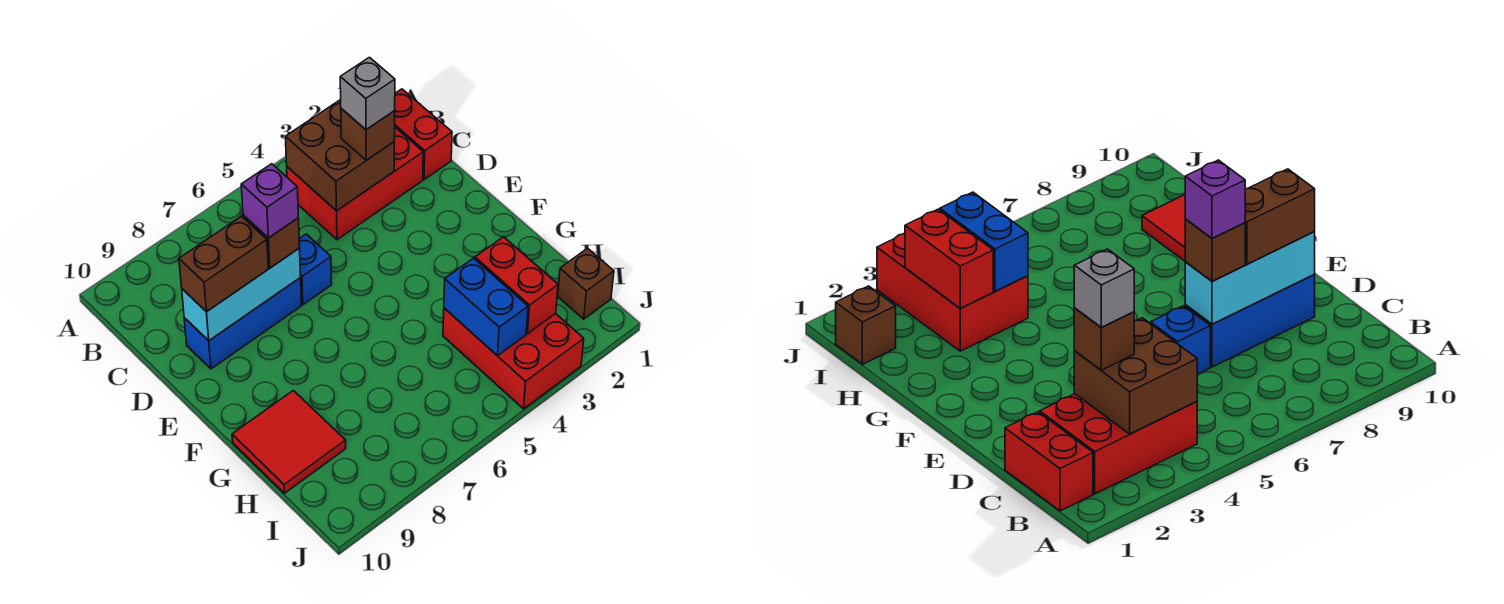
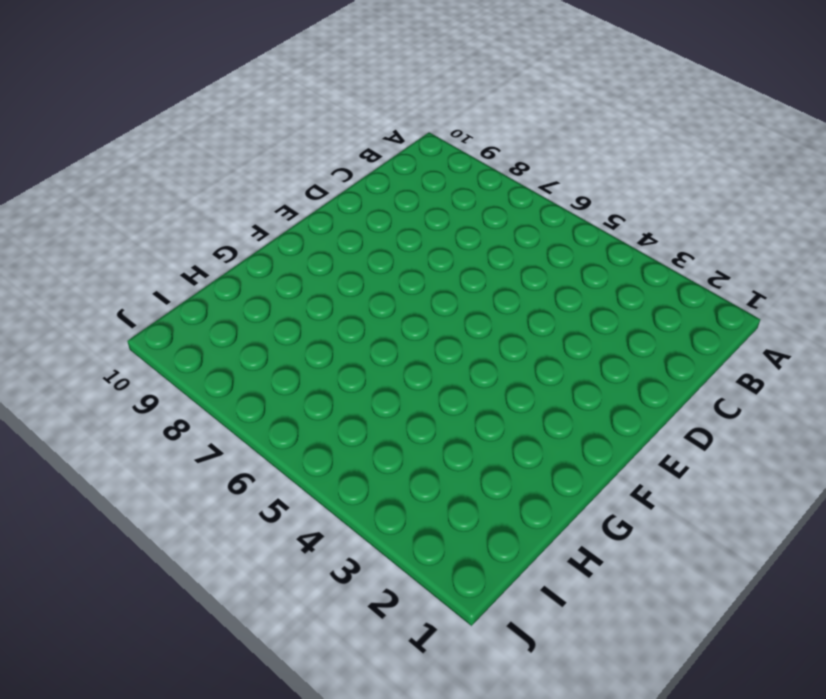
none -> red 1x2 brick [395,89,452,180]
none -> red 2x3 brick [287,127,423,240]
none -> blue 1x1 brick [299,234,332,305]

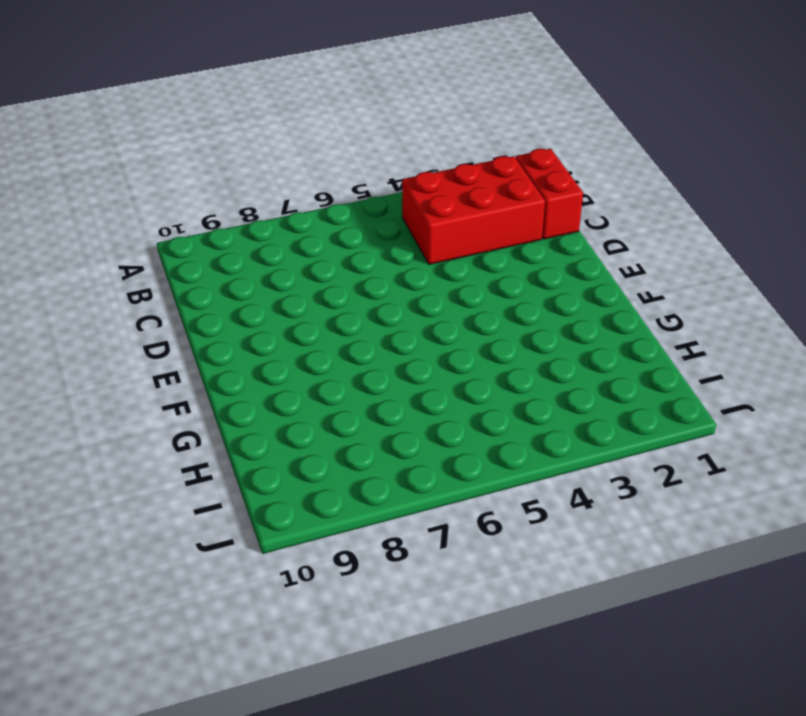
none -> blue 1x1 brick [299,234,332,305]
none -> blue 1x3 brick [184,278,302,369]
none -> red 2x2 tile [232,390,346,493]

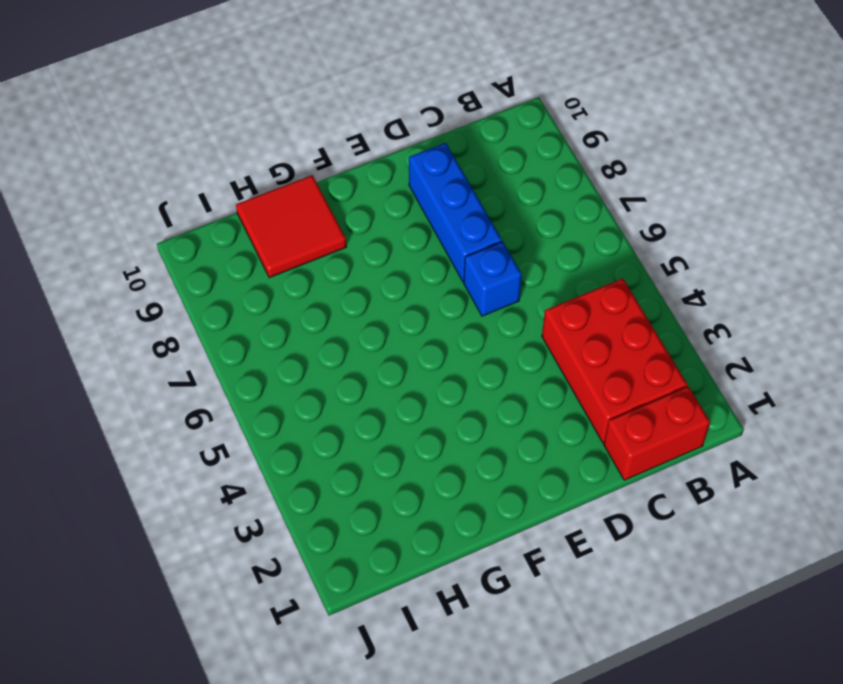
none -> red 2x3 brick [443,308,584,409]
none -> brown 1x1 brick [558,248,614,319]
none -> brown 2x2 brick [285,100,394,211]

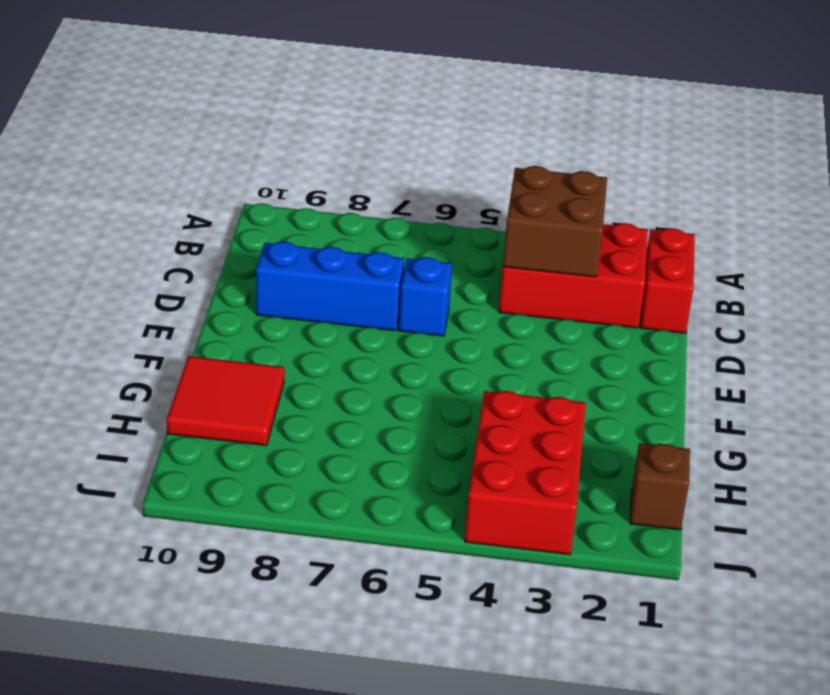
none -> cyan 1x3 brick [182,248,301,341]
none -> red 1x2 brick [475,237,558,334]
none -> blue 1x2 brick [444,258,528,356]

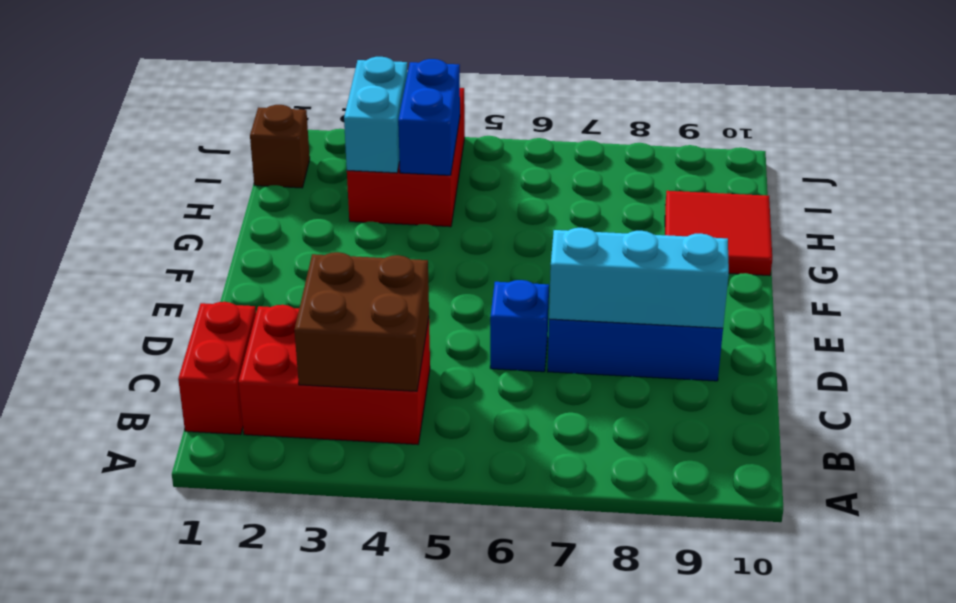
cyan 1x2 brick [344,57,408,173] -> red 1x2 brick [475,237,558,334]
none -> brown 1x1 brick [341,108,395,160]
none -> brown 1x1 brick [243,215,300,268]
none -> brown 1x2 brick [179,216,268,312]

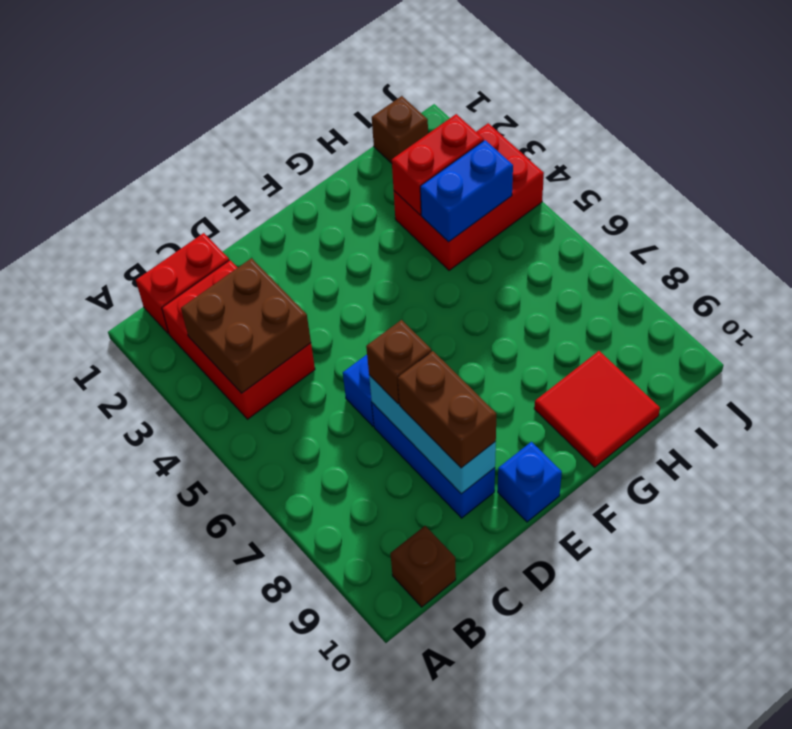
brown 1x1 brick [390,526,456,607] -> brown 1x1 brick moved to [341,108,395,160]
blue 1x1 brick [498,442,562,522] -> none
none -> grey 1x1 brick [340,57,395,130]
none -> purple 1x1 brick [241,164,298,238]

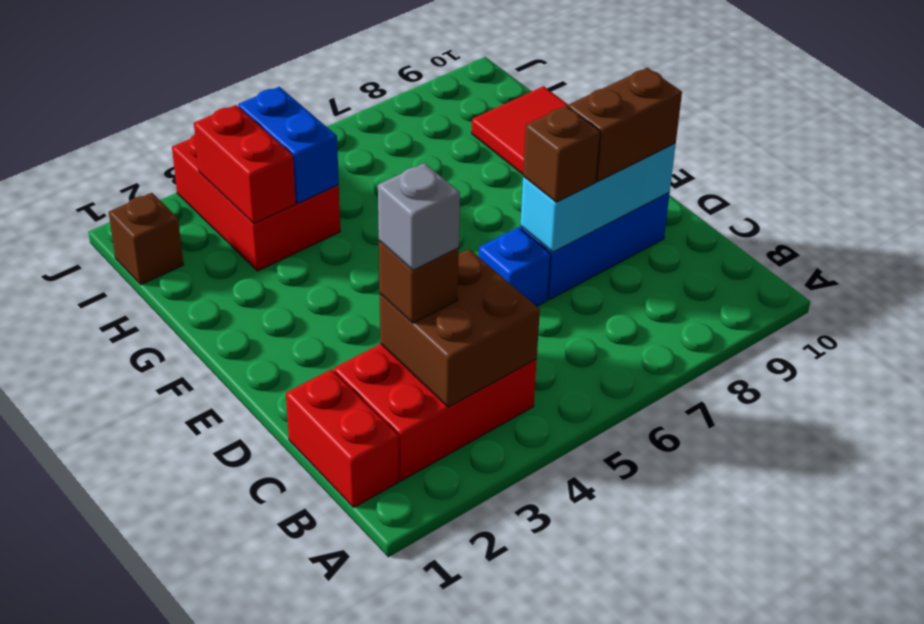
none -> purple 1x1 brick [241,164,298,238]

